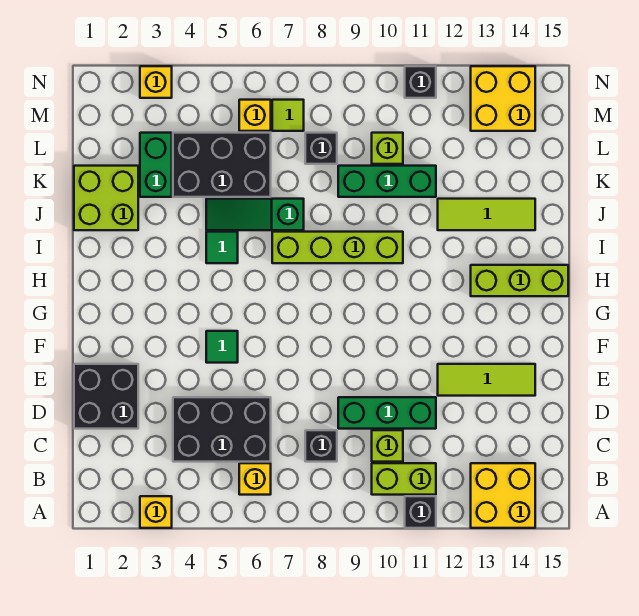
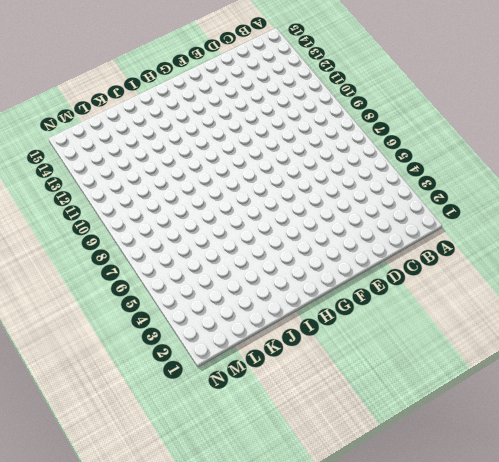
none -> yellow 1x1 brick [140,496,172,528]
none -> black 1x1 brick [405,496,436,528]
none -> yellow 2x2 brick [471,463,535,528]

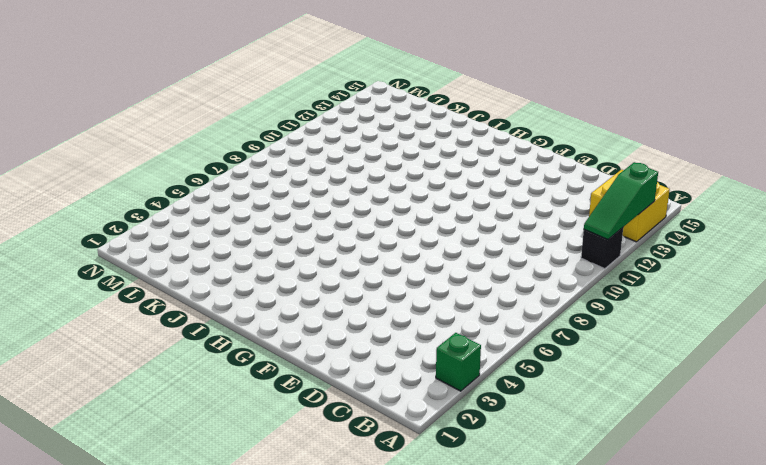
green 1x1 brick [436,333,481,391] -> yellow 1x1 brick [140,496,172,528]
green 1x3 slope [584,162,658,240] -> green 1x3 slope moved to [206,199,304,230]
none -> yellow 1x1 brick [239,463,271,495]
none -> lime 1x2 brick [372,463,436,495]
none -> black 2x3 brick [173,397,271,462]

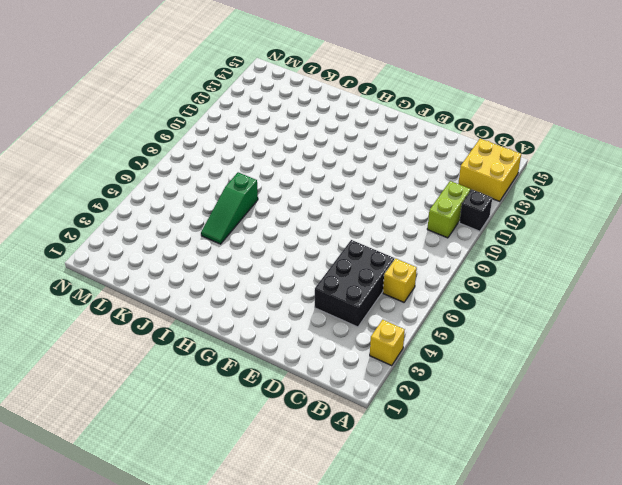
none -> black 1x1 brick [305,430,337,462]
none -> lime 1x1 brick [372,430,403,462]
none -> black 2x2 brick [74,364,138,429]

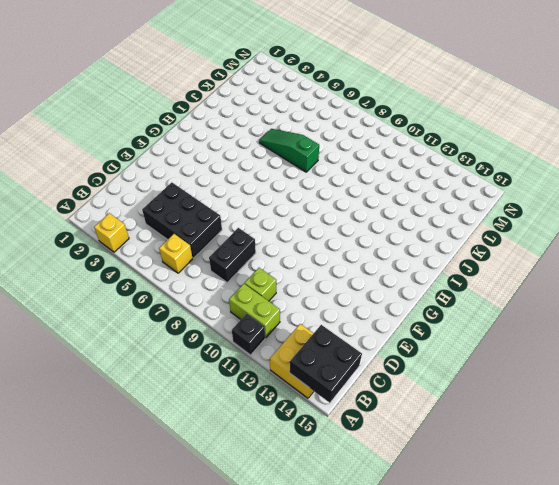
black 2x2 brick [290,325,362,403] -> black 2x2 brick moved to [74,364,138,429]
black 1x2 brick [209,228,256,282] -> black 1x1 brick [305,430,337,462]
none -> green 1x3 brick [338,397,436,429]
none -> lime 1x3 tile [438,364,535,396]
none -> green 1x1 tile [206,331,238,363]

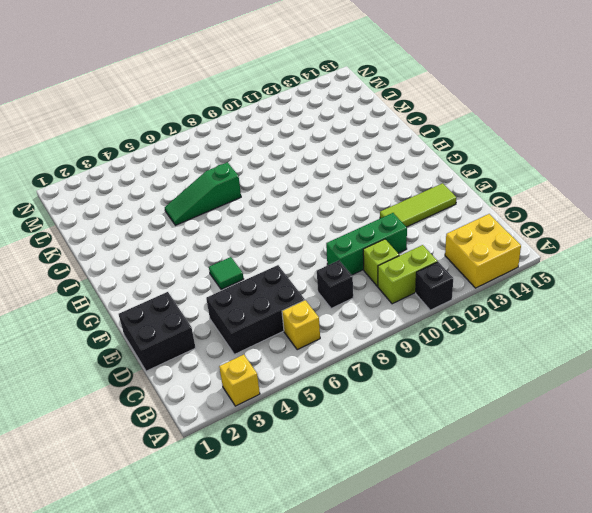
none -> lime 1x3 brick [471,265,568,296]
none -> green 1x1 tile [206,232,238,263]
none -> lime 1x4 brick [272,232,403,263]

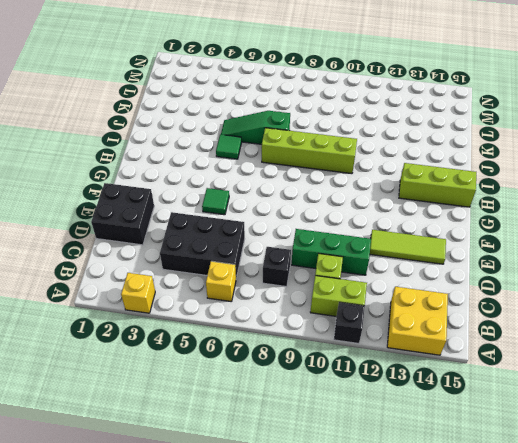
none -> lime 2x2 brick [74,166,138,230]
none -> lime 1x3 tile [438,199,535,230]
none -> green 1x2 brick [140,133,172,197]

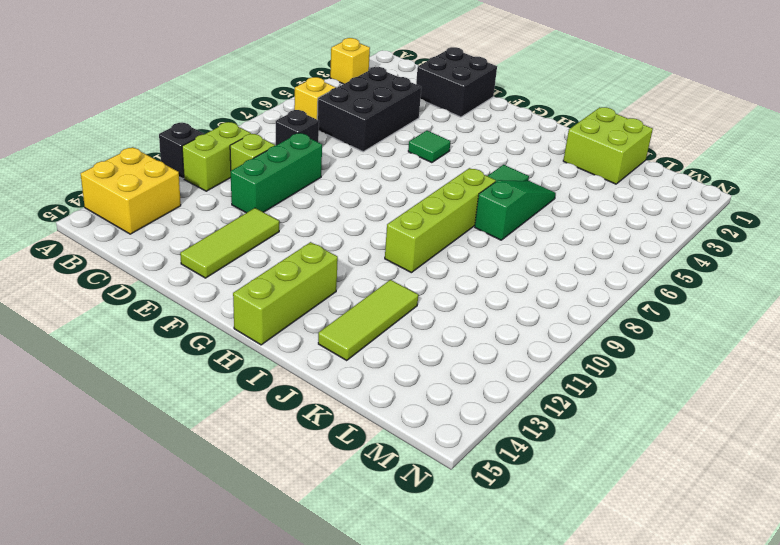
none -> green 1x2 brick [140,133,172,197]
none -> black 2x3 brick [173,133,271,197]
none -> green 1x3 brick [338,166,436,197]

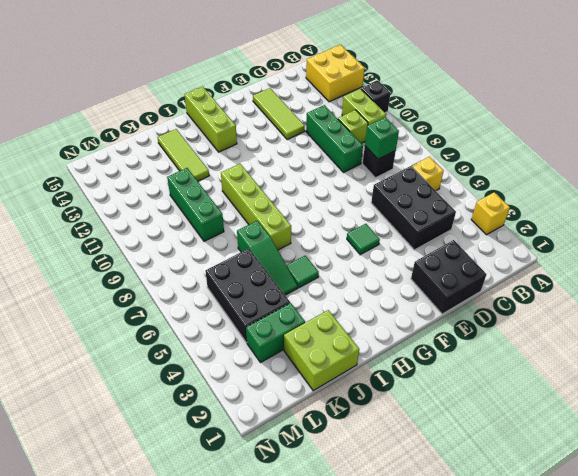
green 1x1 brick [365,117,399,159] -> none
none -> black 1x1 brick [305,133,337,164]
none -> lime 1x1 brick [372,133,403,164]
none -> yellow 1x1 brick [239,100,271,131]

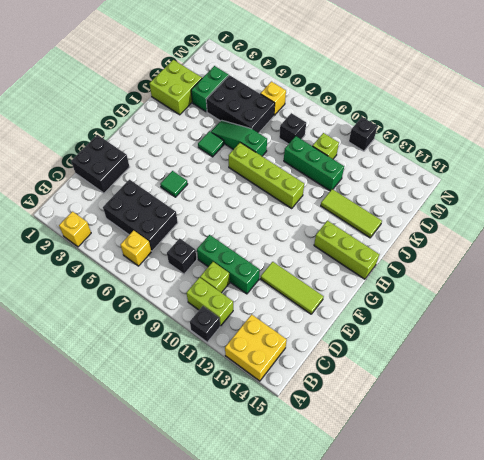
none -> lime 1x1 tile [272,100,304,131]
none -> yellow 2x2 brick [471,66,535,131]
none -> yellow 1x1 brick [140,66,172,98]

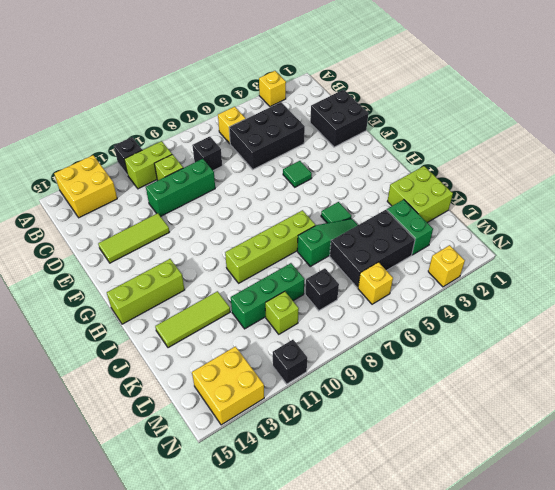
none -> lime 1x1 tile [272,100,304,131]

